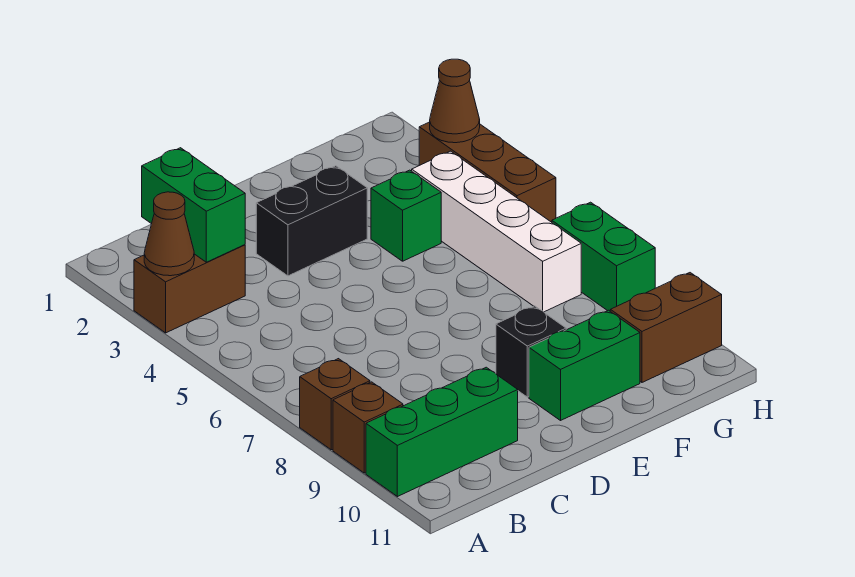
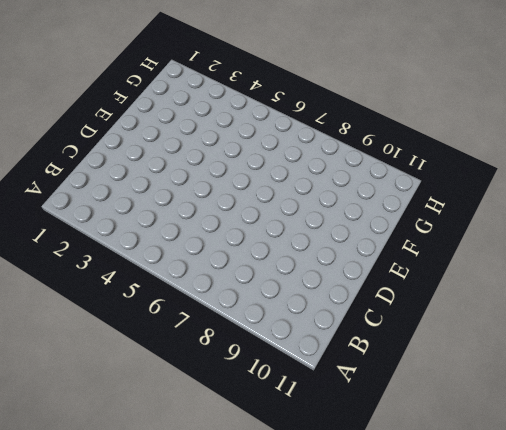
none -> brown 1x2 brick [134,245,245,333]
none -> brown 1x1 brick [300,359,370,450]
none -> brown 1x1 brick [333,382,403,473]

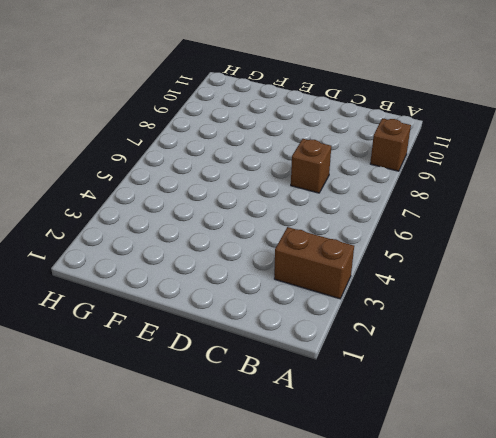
brown 1x1 brick [291,139,331,193] -> brown 1x1 brick moved to [300,359,370,450]
none -> green 1x3 brick [366,367,518,497]
none -> black 1x2 brick [256,166,367,276]
none -> black 1x1 brick [496,306,566,397]

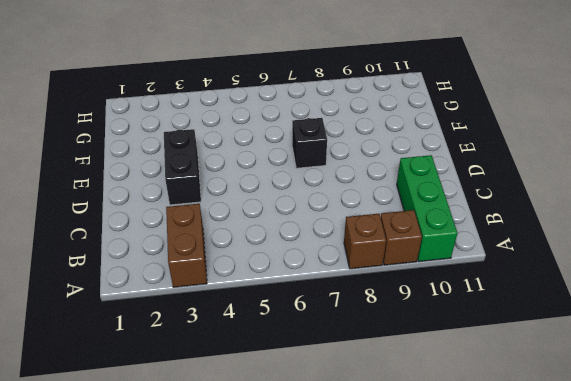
black 1x1 brick [292,118,327,168] -> black 1x1 brick moved to [496,306,566,397]
none -> green 1x2 brick [529,310,640,420]
none -> green 1x1 brick [371,170,441,261]
none -> white 1x4 brick [412,151,581,312]

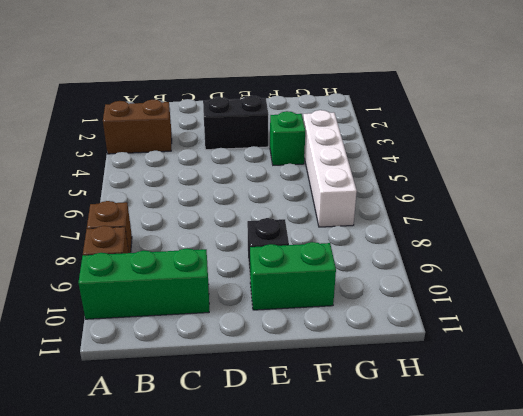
none -> brown 1x2 brick [610,273,722,382]
none -> brown 1x3 brick [419,122,556,222]
none -> green 1x2 brick [552,202,655,311]

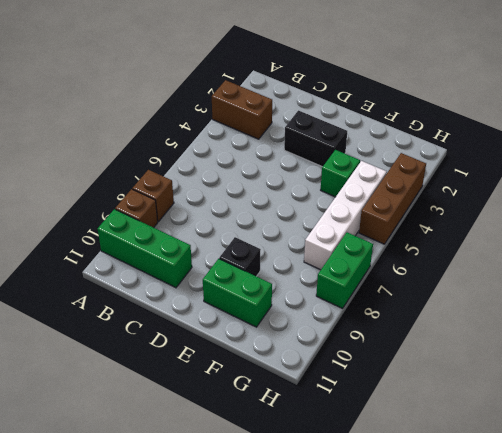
none -> brown 1x2 brick [610,273,722,382]
none -> brown 1x1 cone [144,192,194,276]
none -> green 1x2 brick [142,148,245,262]

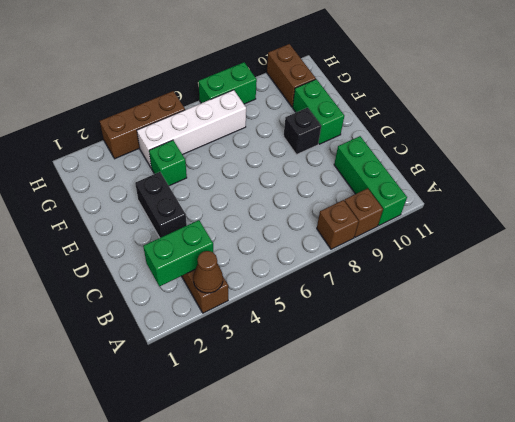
none -> brown 1x1 cone [430,59,480,143]

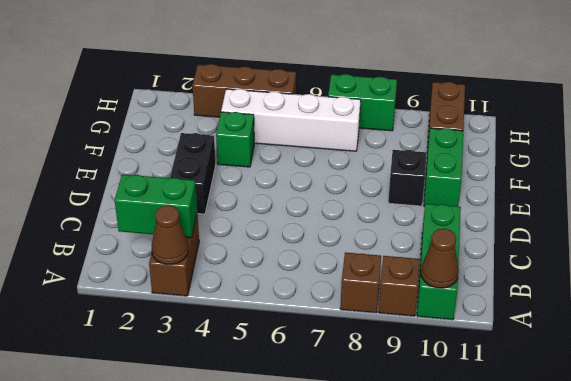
brown 1x1 cone [421,228,459,288] -> brown 1x1 cone moved to [430,59,480,143]

